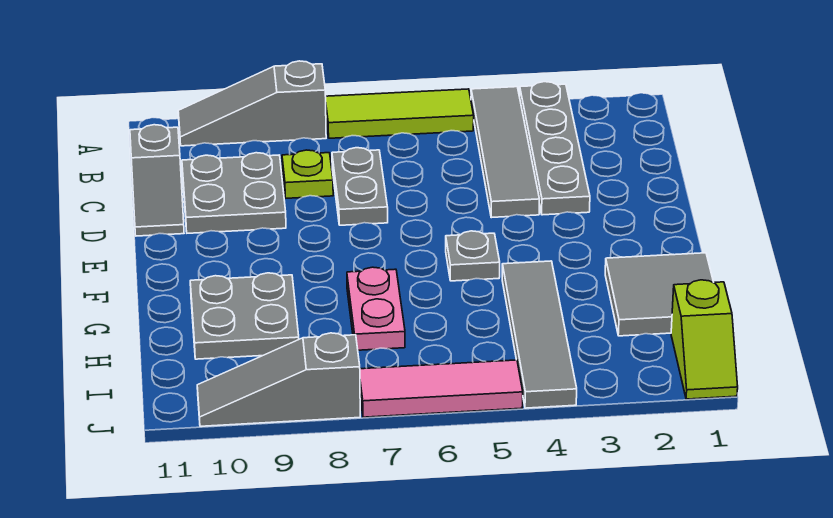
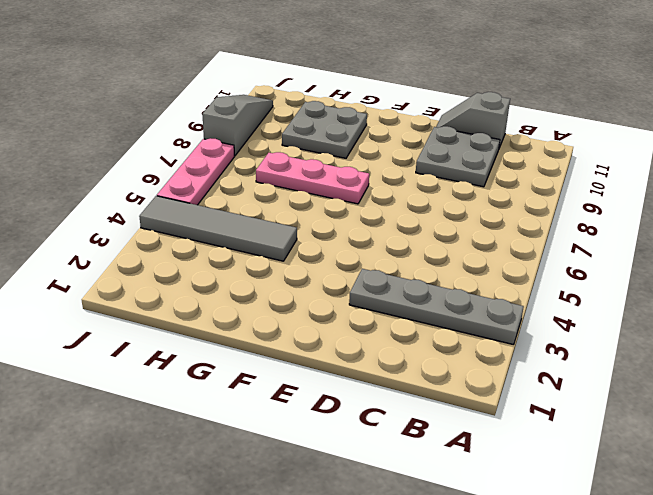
pink 1x3 plate [256,152,369,204] -> pink 1x2 plate [347,267,405,350]
pink 1x3 plate [157,138,234,205] -> pink 1x3 tile [360,360,523,417]
none -> grey 1x4 tile [471,87,540,218]
none -> lime 1x3 tile [326,89,474,138]
none -> grey 1x3 slope [178,61,326,146]

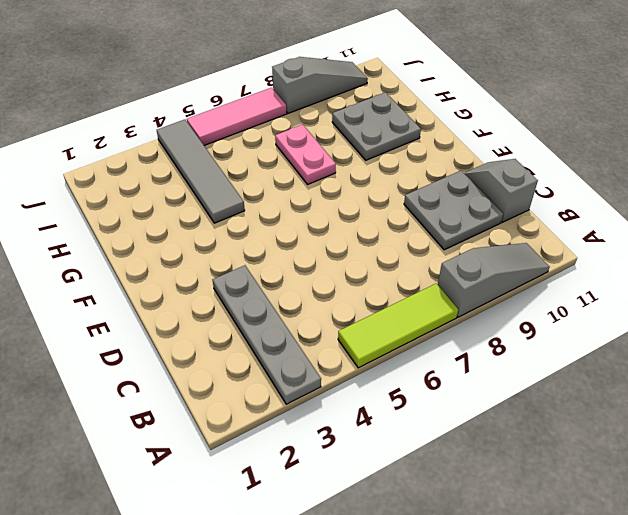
none -> grey 1x4 tile [471,87,540,218]
none -> grey 1x2 plate [332,148,388,225]
none -> lime 1x1 plate [282,150,333,198]

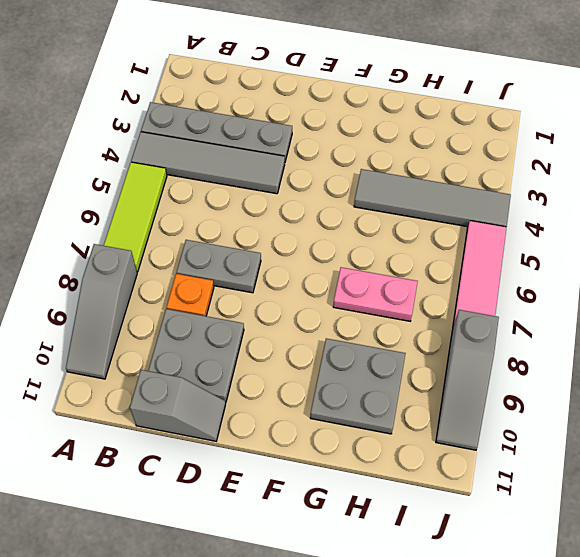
orange 1x1 plate [167,274,214,316] -> lime 1x1 plate [282,150,333,198]
none -> grey 1x1 plate [446,231,500,281]
none -> grey 2x2 tile [605,253,714,336]
none -> lime 1x2 slope [671,280,738,399]

